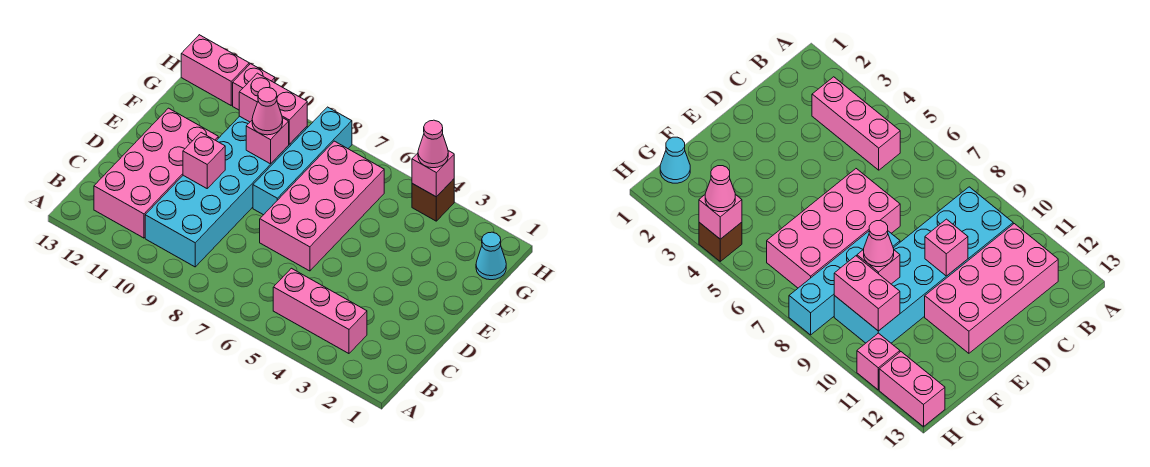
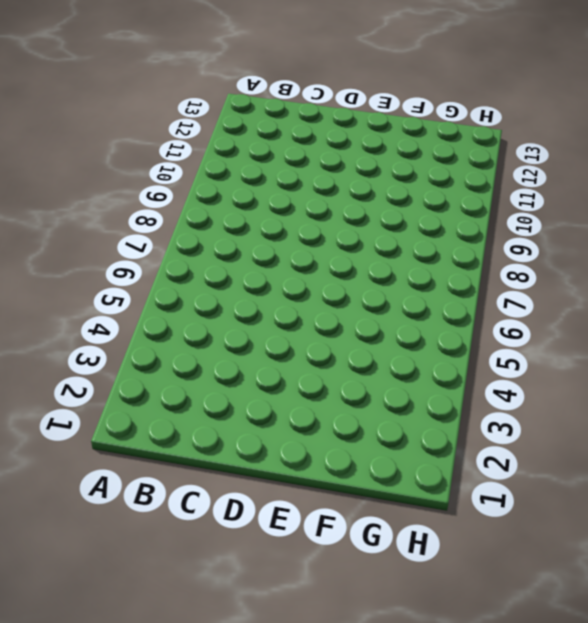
none -> pink 1x3 brick [273,268,367,354]
none -> cyan 2x6 brick [145,116,307,267]
none -> pink 2x4 brick [94,108,218,238]

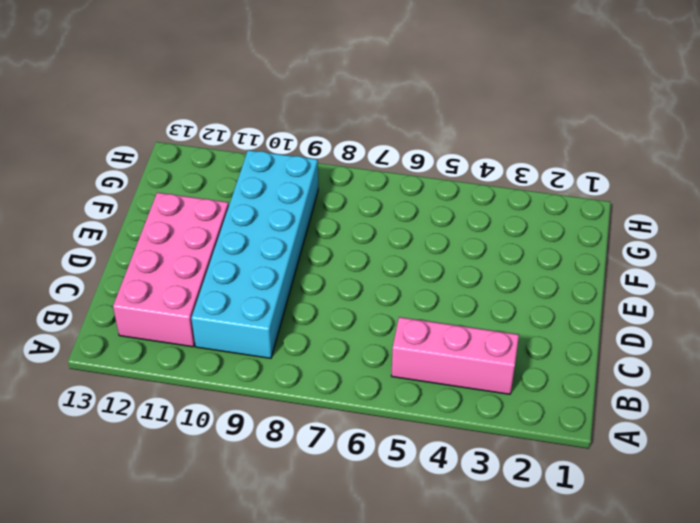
none -> pink 2x4 brick [260,141,384,271]
none -> cyan 1x4 brick [253,107,352,215]
none -> cyan 1x1 cone [476,232,506,280]

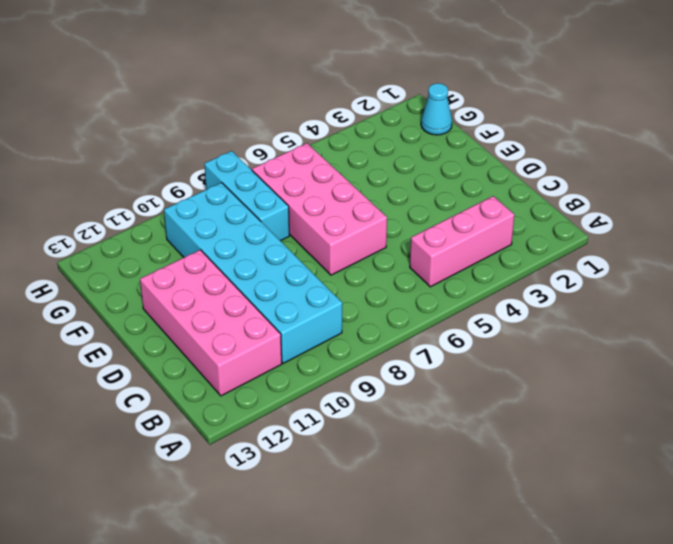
cyan 1x3 brick [205,151,289,241] -> cyan 1x4 brick [253,107,352,215]
none -> brown 1x1 brick [412,179,454,221]
none -> pink 1x1 brick [233,64,275,110]
none -> pink 1x2 brick [181,35,249,105]

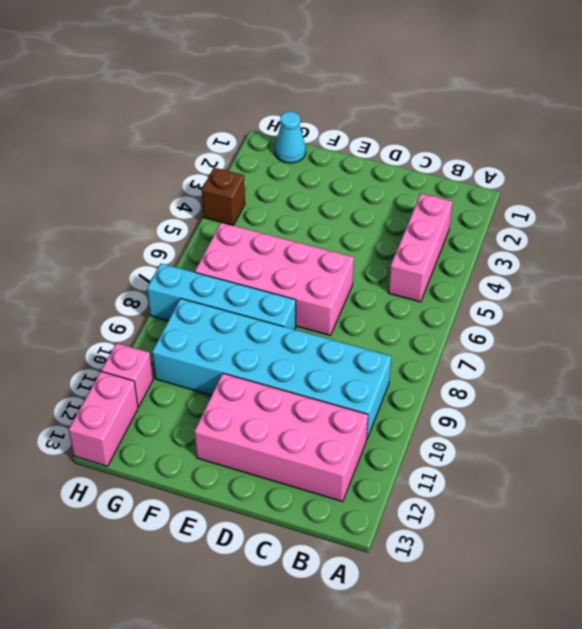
none -> pink 1x1 brick [183,133,225,188]
none -> pink 1x1 brick [246,118,289,164]
none -> pink 1x2 brick [239,73,307,144]

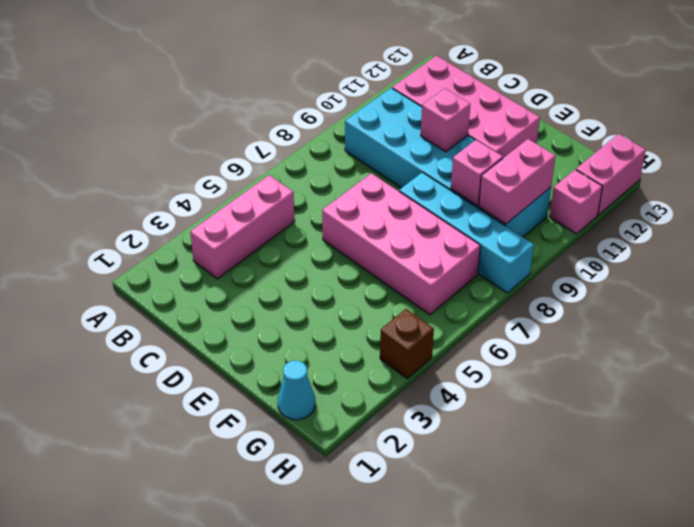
none -> pink 1x1 brick [412,151,454,197]
none -> pink 1x1 cone [252,88,283,135]
none -> pink 1x1 cone [418,120,448,168]

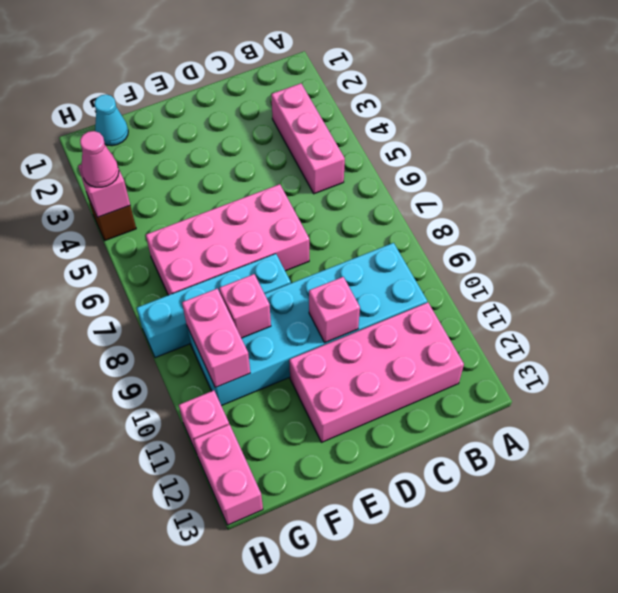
none -> pink 1x1 cone [252,88,283,135]

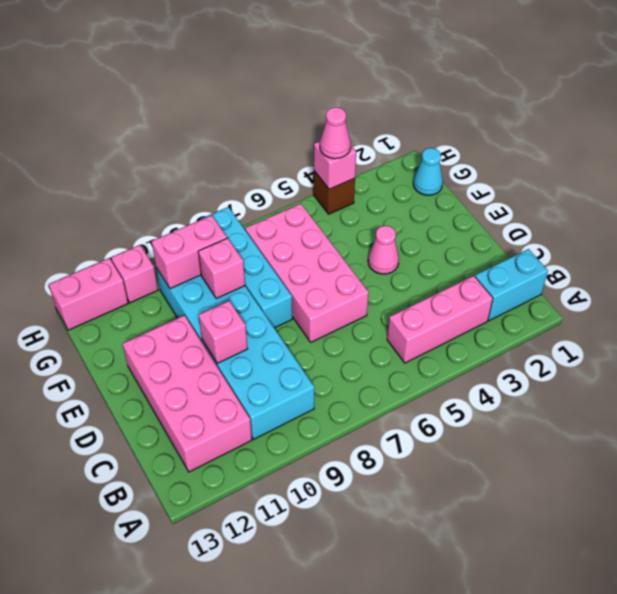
cyan 1x2 brick [475,249,548,321] -> none
pink 1x1 cone [368,226,399,274] -> pink 1x1 cone moved to [252,88,283,135]

